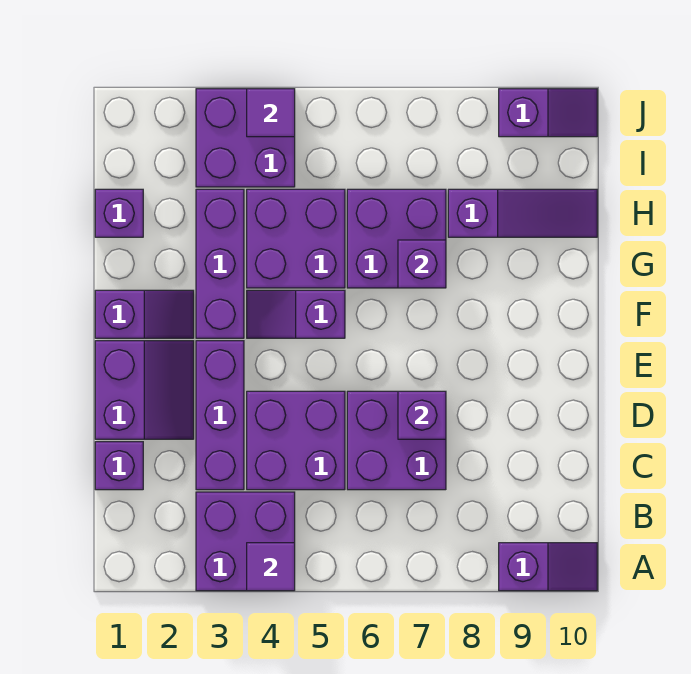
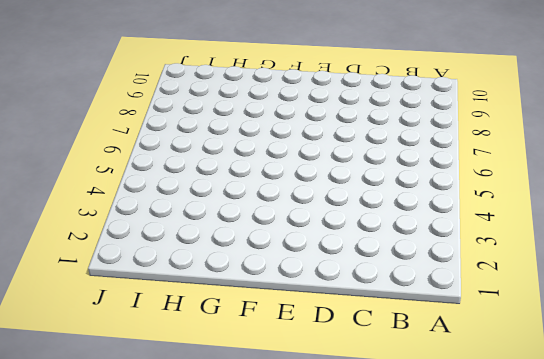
none -> purple 2x2 brick [196,492,295,591]
none -> purple 1x2 slope [499,543,597,591]
none -> purple 1x1 brick [95,442,143,490]

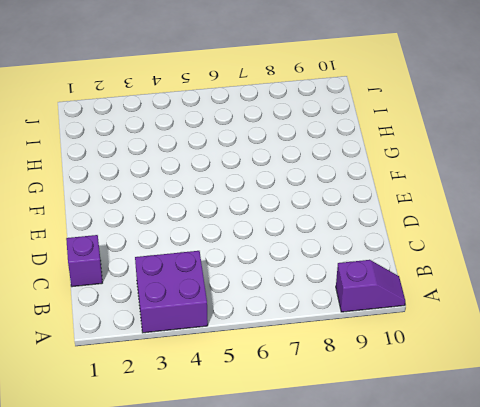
none -> purple 1x3 brick [196,341,244,490]
none -> purple 2x2 brick [247,391,345,490]
none -> purple 2x2 brick [347,391,446,490]

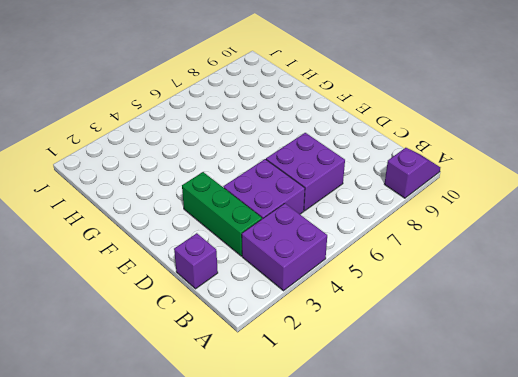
green 1x3 brick [182,172,262,256] -> purple 1x3 brick [196,341,244,490]
none -> purple 2x2 slope [95,341,194,439]
none -> purple 1x2 slope [95,290,194,338]
none -> purple 1x3 brick [196,189,244,338]

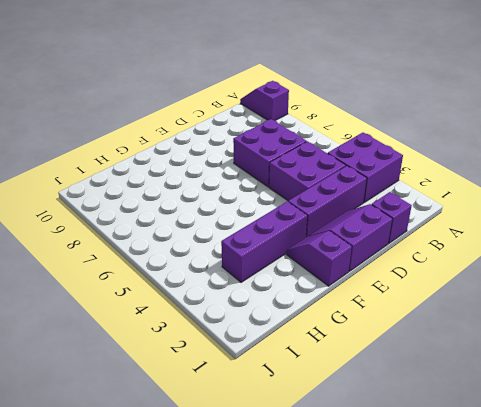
none -> purple 1x2 slope [247,290,345,338]
none -> purple 2x2 brick [247,189,345,288]
none -> purple 2x2 brick [347,189,446,288]

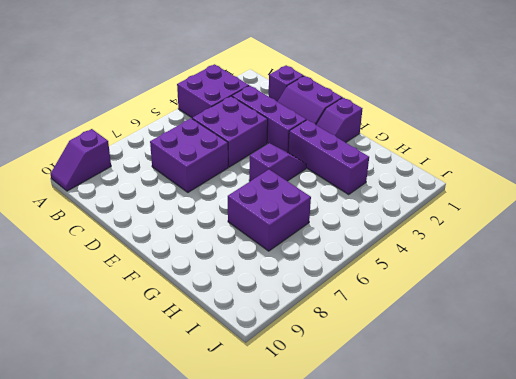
none -> purple 2x2 brick [247,189,345,288]
none -> purple 1x1 brick [95,189,143,237]
none -> purple 1x3 slope [448,189,597,237]

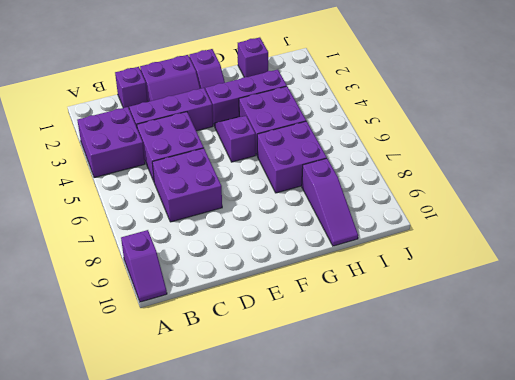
none -> purple 2x2 brick [196,89,295,187]
none -> purple 1x2 slope [499,89,597,137]
none -> purple 1x1 tile [247,543,295,591]

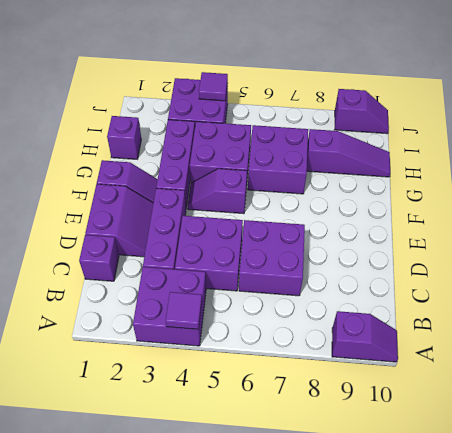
none -> purple 1x1 brick [398,391,446,439]
none -> purple 1x1 brick [398,240,446,288]

